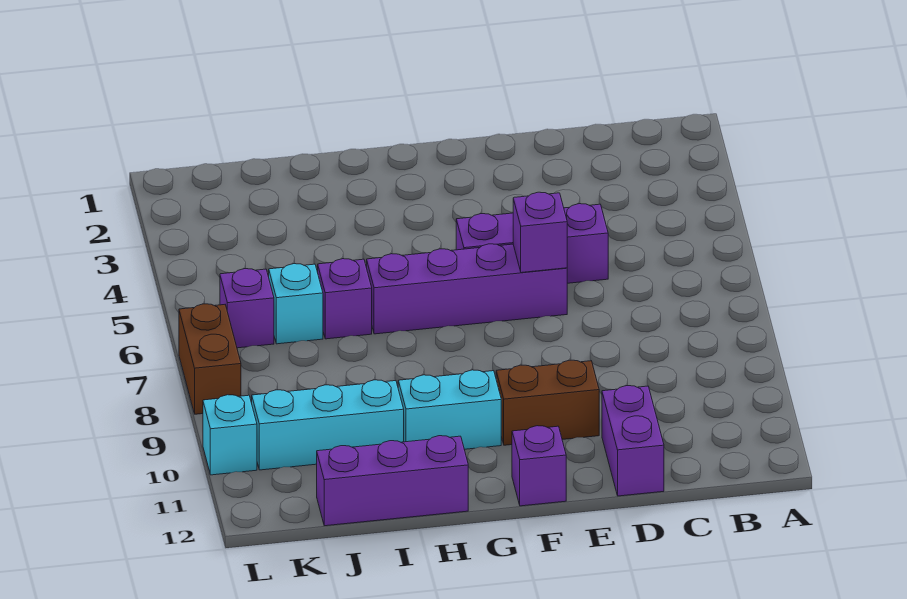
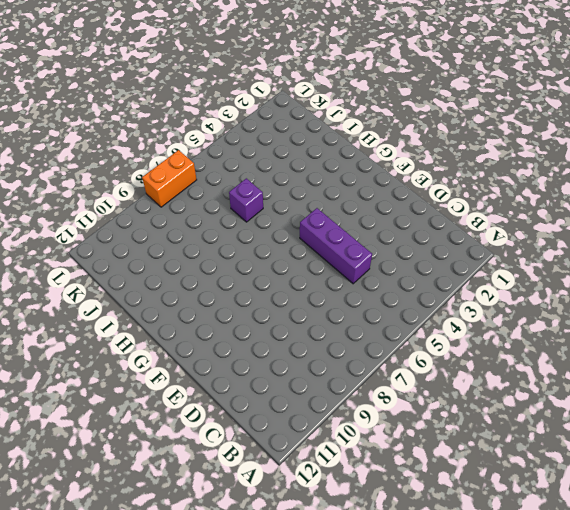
orange 1x2 brick [142,150,197,207] -> brown 1x2 brick [179,304,241,414]
none -> purple 1x2 brick [602,386,664,496]
none -> purple 1x4 brick [367,244,567,334]
none -> brown 1x2 brick [496,360,599,445]

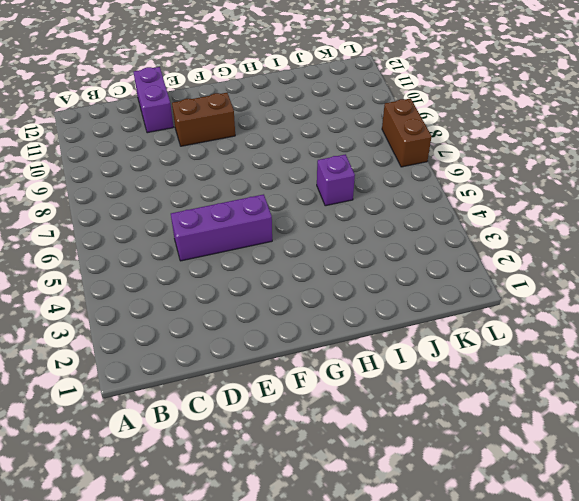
none -> purple 1x4 brick [367,244,567,334]
none -> purple 1x1 brick [512,426,566,506]
none -> cyan 1x2 brick [398,370,501,449]

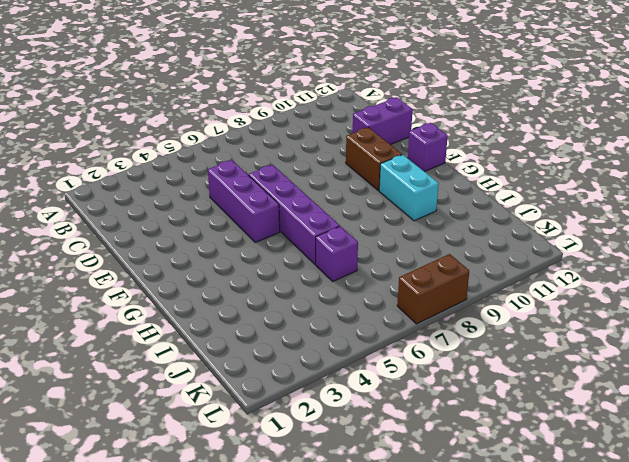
none -> purple 1x3 brick [317,436,468,526]
none -> cyan 1x3 brick [252,380,404,470]
none -> cyan 1x1 brick [269,264,323,344]

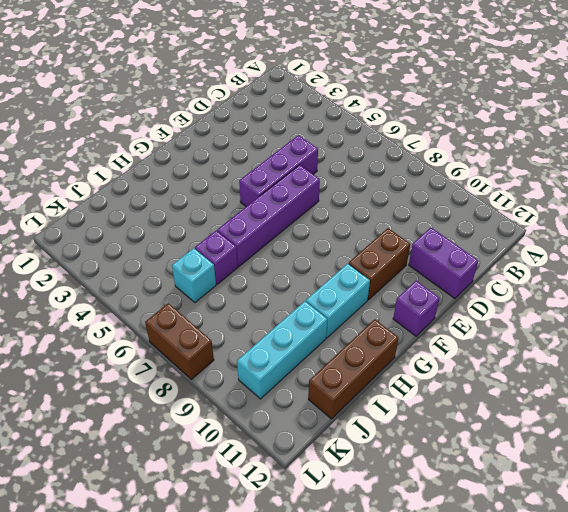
brown 1x3 brick [308,319,399,419] -> purple 1x3 brick [317,436,468,526]
none -> purple 1x1 brick [220,269,274,348]
none -> cyan 1x1 brick [203,395,257,475]
none -> purple 1x1 brick [513,192,567,273]

